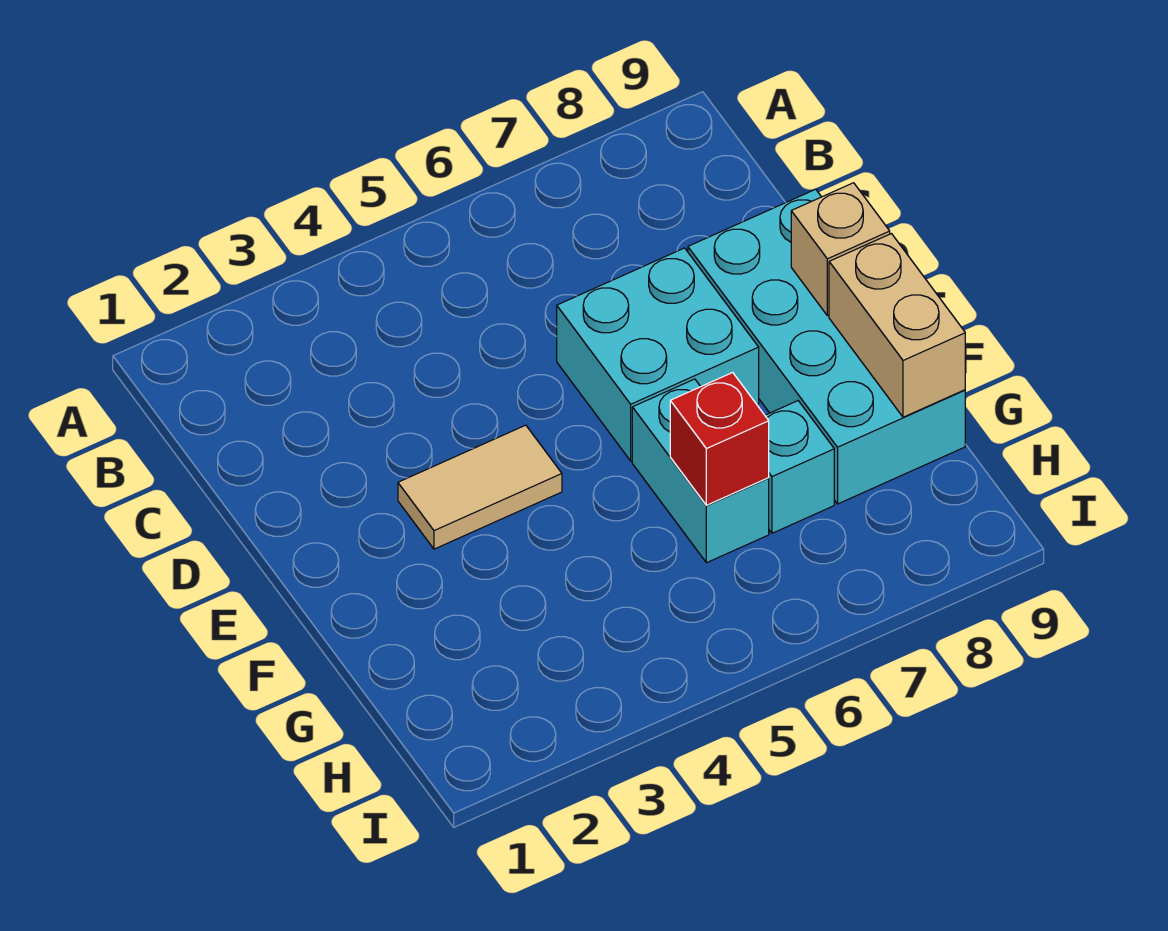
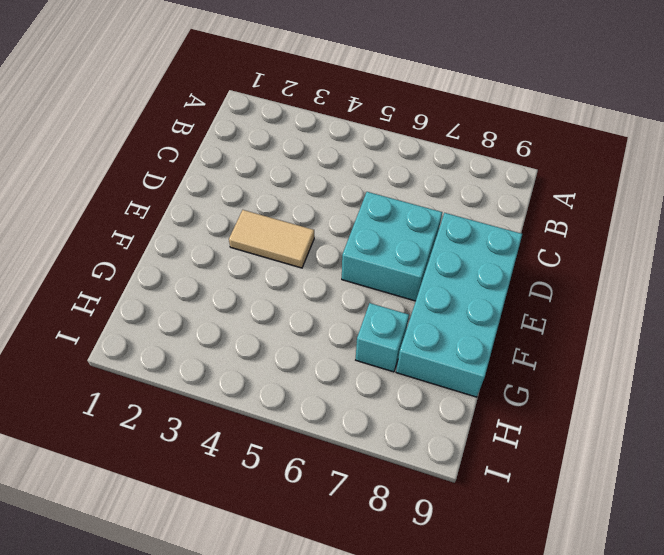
none -> cyan 1x2 brick [632,379,769,563]
none -> tan 1x1 brick [791,183,890,316]

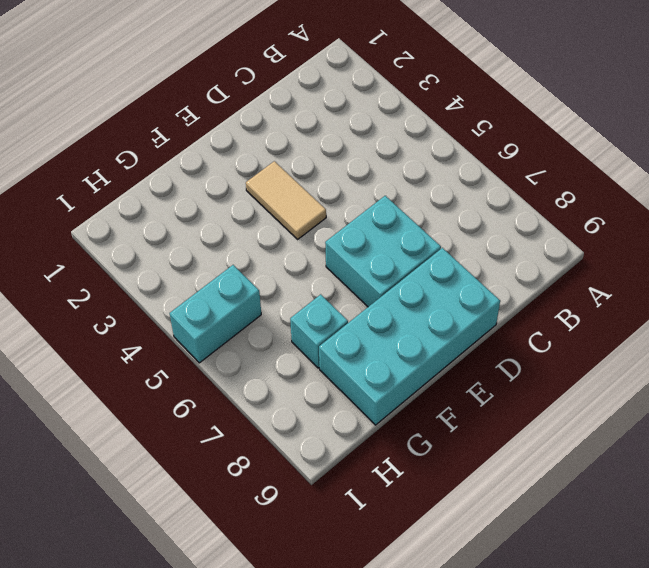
cyan 1x2 brick [170,265,261,363] -> cyan 1x2 brick moved to [632,379,769,563]
none -> tan 1x1 brick [791,183,890,316]
none -> tan 1x2 brick [829,234,965,417]

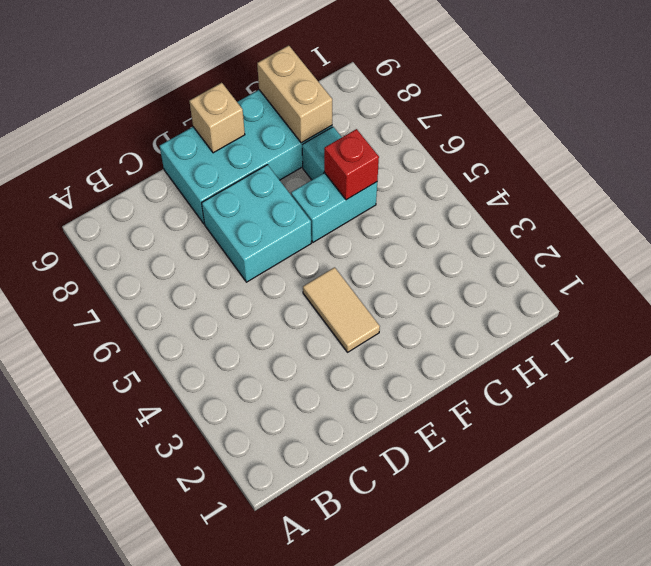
tan 1x2 brick [257,45,332,143] -> tan 1x2 brick turned to [829,234,965,417]

